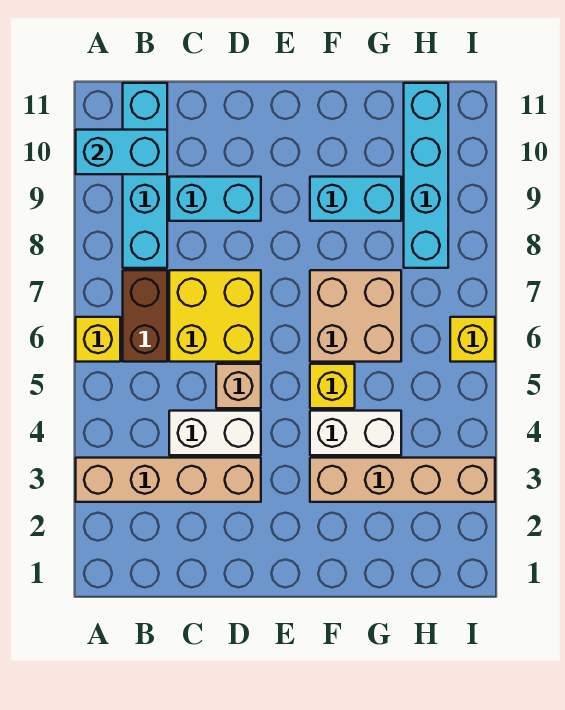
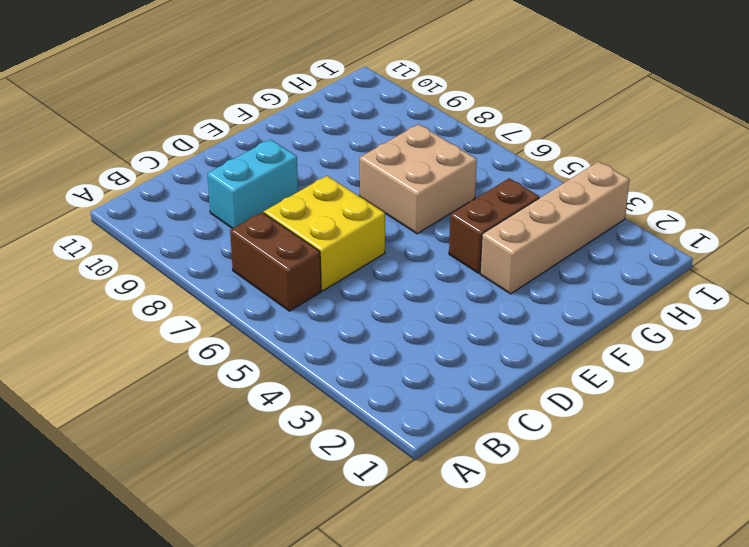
brown 1x2 brick [449,178,539,273] -> white 1x2 brick [310,411,401,455]
none -> tan 1x4 brick [76,458,261,502]
none -> yellow 1x1 brick [76,317,120,362]
none -> cyan 1x4 brick [123,83,167,268]

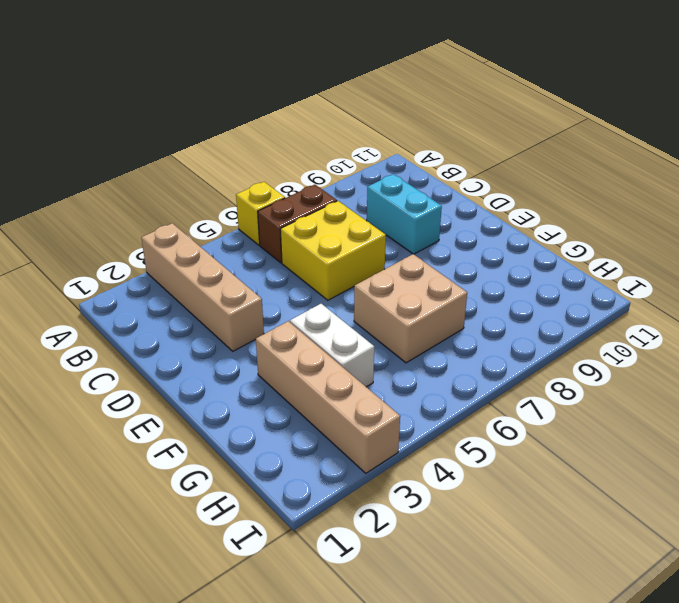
none -> cyan 1x4 brick [123,83,167,268]
none -> white 1x2 brick [169,411,261,455]
none -> tan 1x1 brick [216,364,261,408]

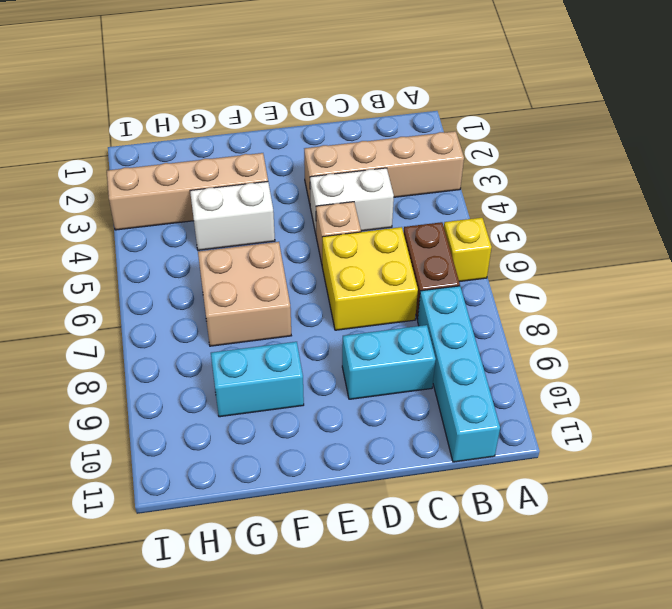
none -> yellow 1x1 brick [310,364,355,408]
none -> cyan 1x4 brick [404,83,448,268]
none -> yellow 1x1 brick [450,317,495,362]

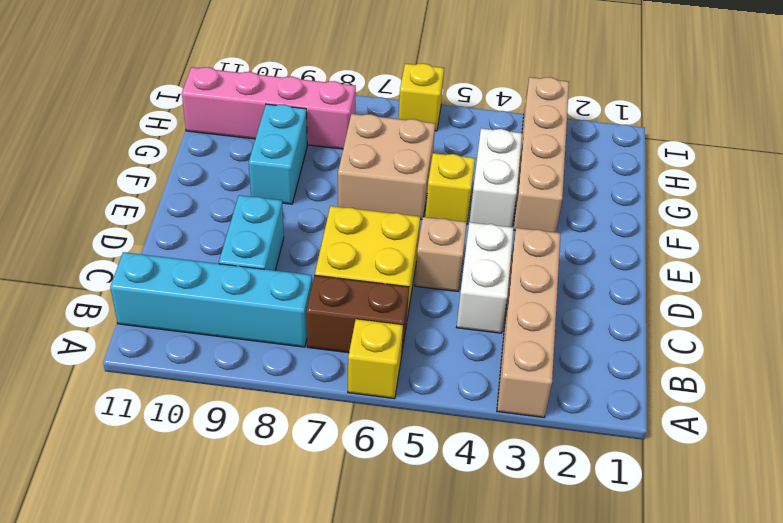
pink 1x4 brick [182,67,356,149] -> cyan 1x4 brick [404,83,448,268]
none -> cyan 1x2 brick [76,130,167,174]

